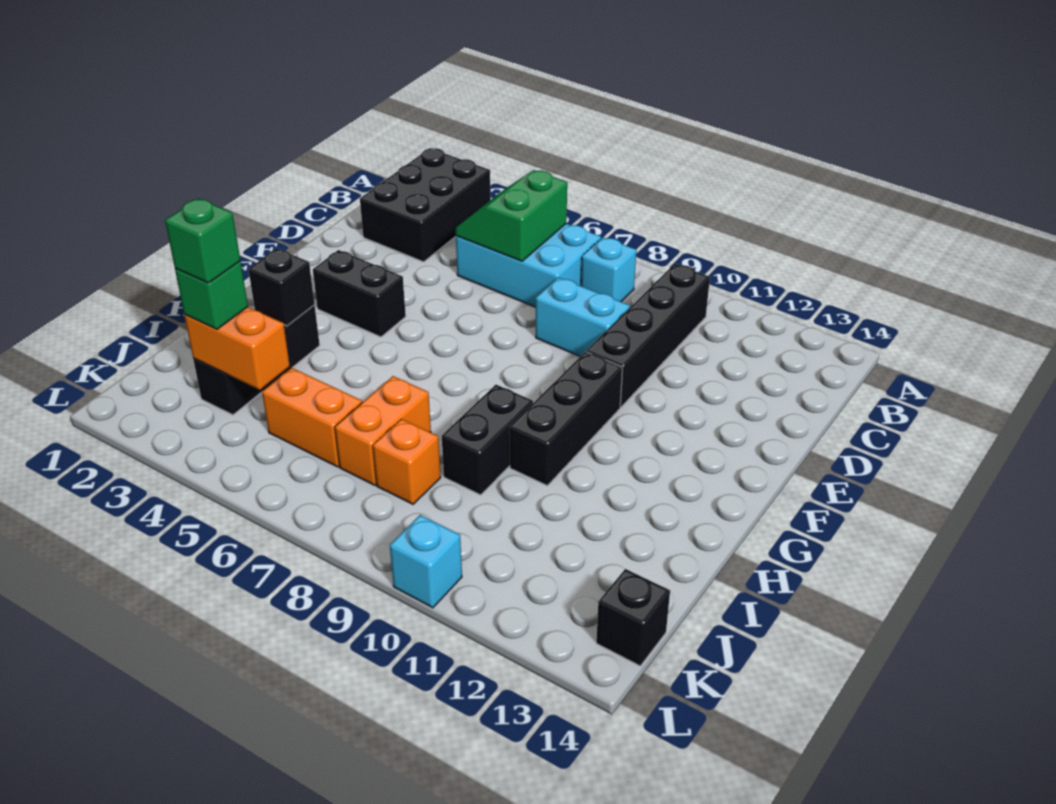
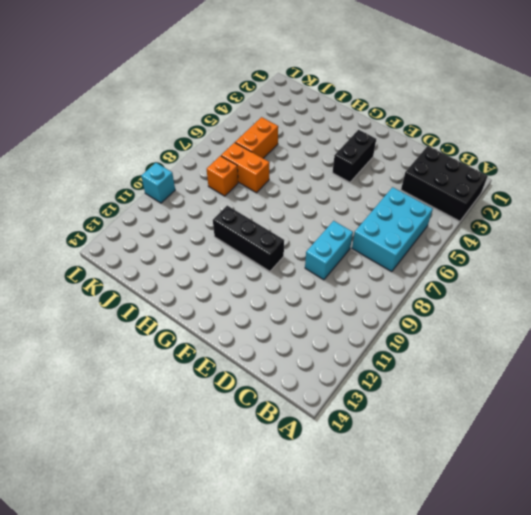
none -> cyan 1x1 brick [581,237,636,302]
none -> black 1x4 brick [586,264,710,407]
none -> black 1x3 brick [193,305,320,415]

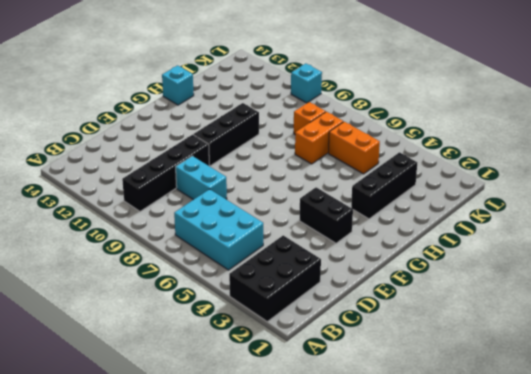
cyan 1x1 brick [162,65,194,105] -> cyan 1x1 brick moved to [581,237,636,302]
none -> black 1x2 brick [442,385,533,495]
none -> black 1x1 brick [596,569,670,666]
none -> green 2x2 slope [455,170,567,261]

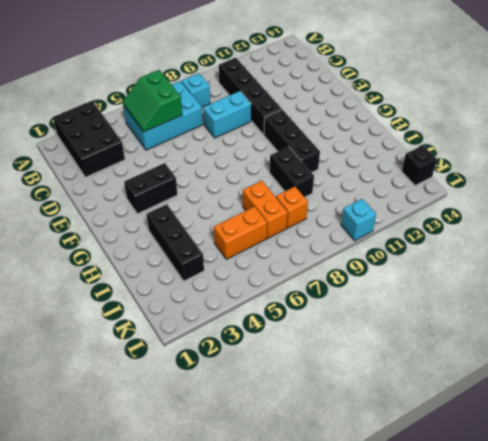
none -> black 1x1 brick [248,249,315,326]
none -> orange 1x2 brick [184,307,290,390]
none -> green 1x1 brick [175,261,248,329]

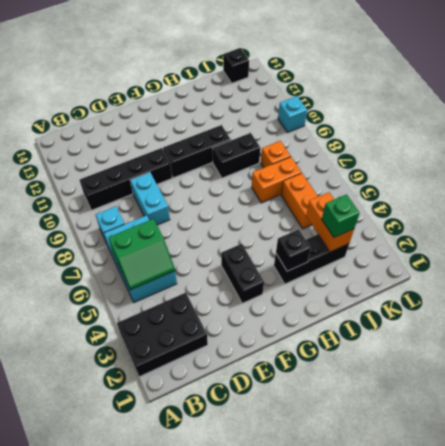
none -> green 1x1 brick [165,199,240,283]

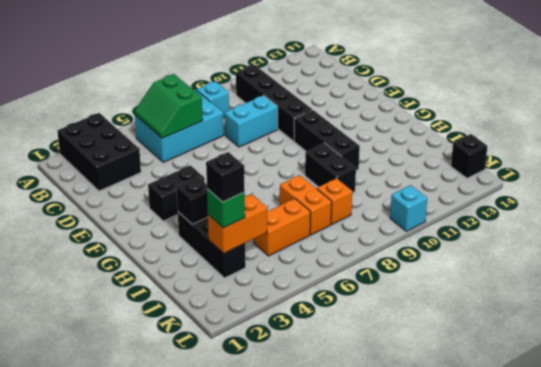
black 1x1 brick [206,152,245,202] -> green 1x1 brick [165,199,240,283]

